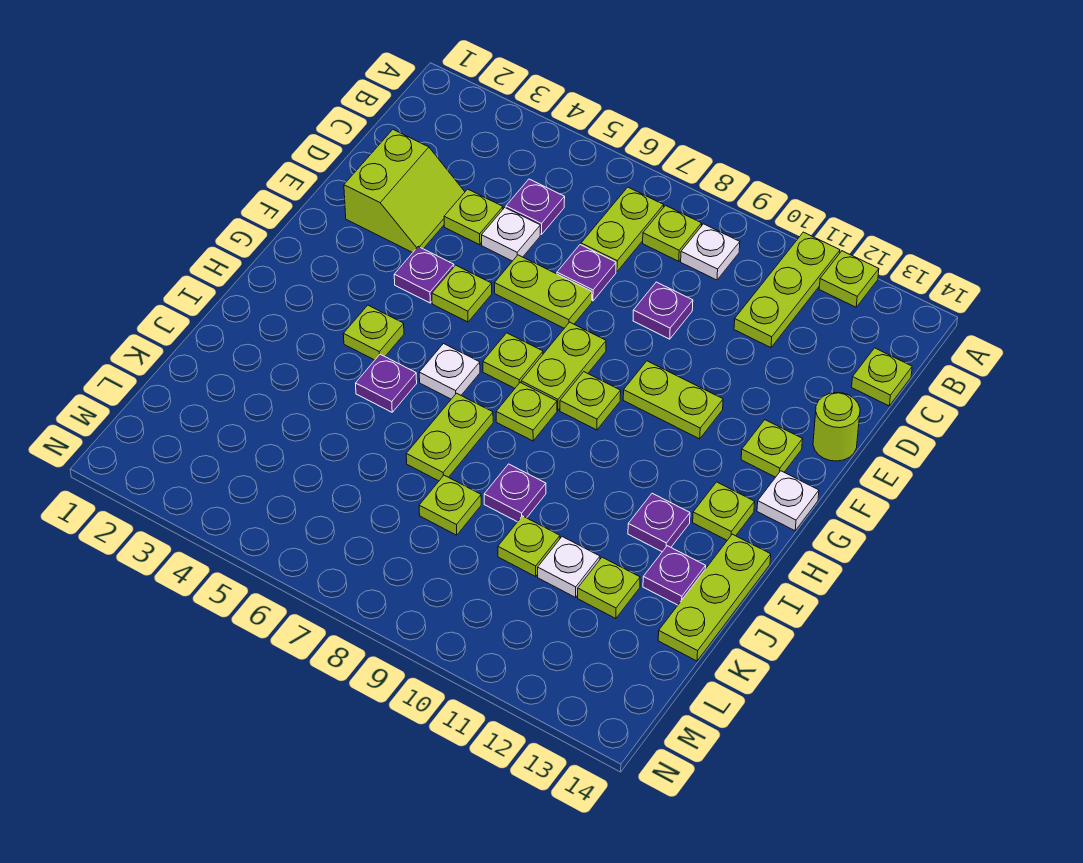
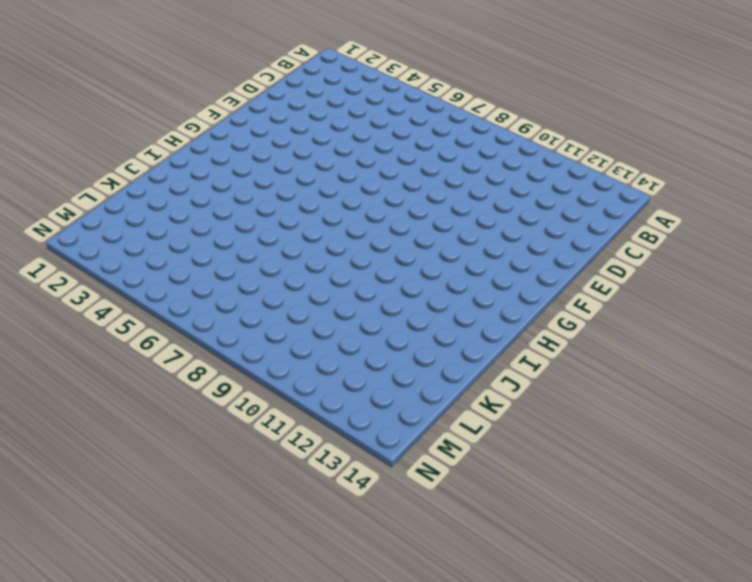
none -> lime 1x3 plate [734,232,840,348]
none -> lime 1x1 plate [819,251,879,307]
none -> lime 1x2 plate [581,187,664,272]
none -> lime 1x1 plate [643,206,702,261]

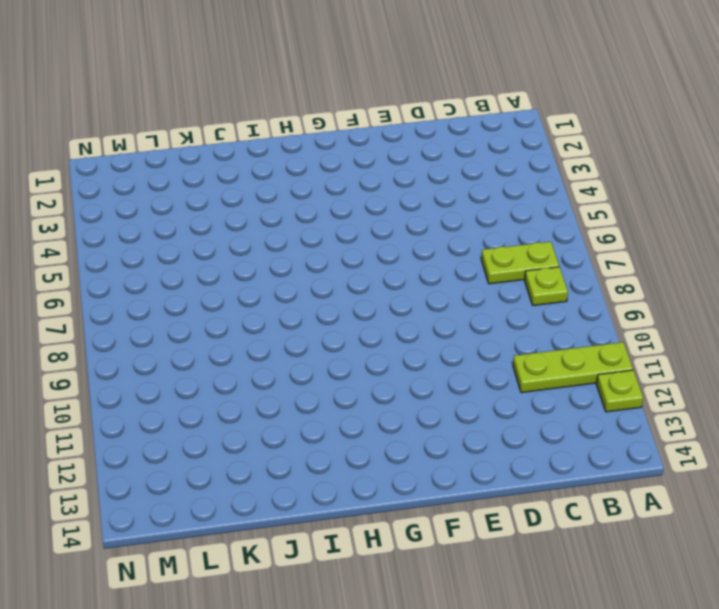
none -> white 1x1 plate [681,224,740,280]
none -> purple 1x1 plate [506,179,565,235]
none -> lime 1x1 plate [852,348,912,406]
none -> lime 2x2 slope [344,130,465,253]

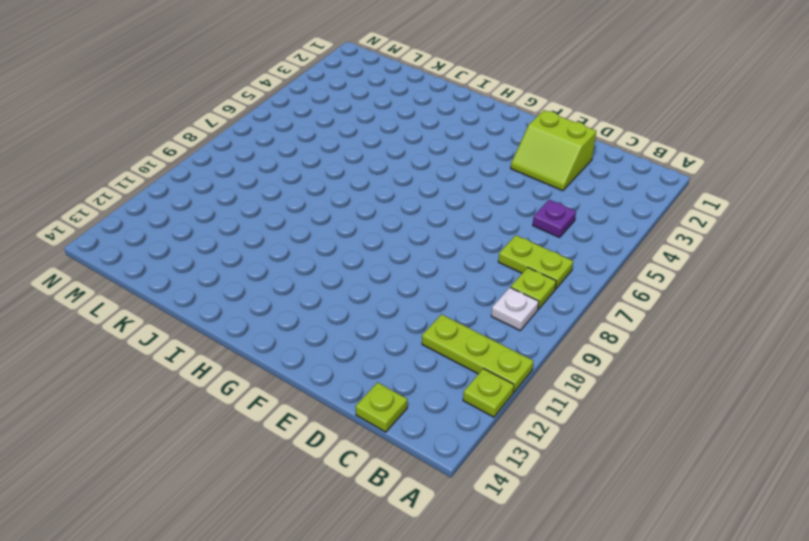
none -> lime 1x1 plate [444,189,503,245]
none -> white 1x1 plate [482,208,540,261]
none -> purple 1x1 plate [557,245,616,301]
none -> purple 1x1 plate [633,282,693,339]

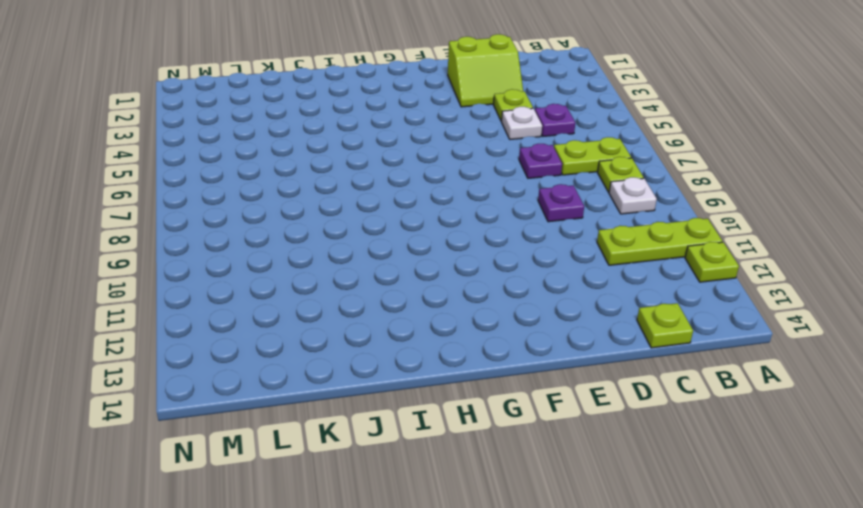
none -> lime 1x2 plate [495,255,592,328]
none -> lime 1x1 round brick [813,393,860,461]
none -> purple 1x1 plate [394,247,454,303]
none -> lime 1x1 plate [432,265,492,322]

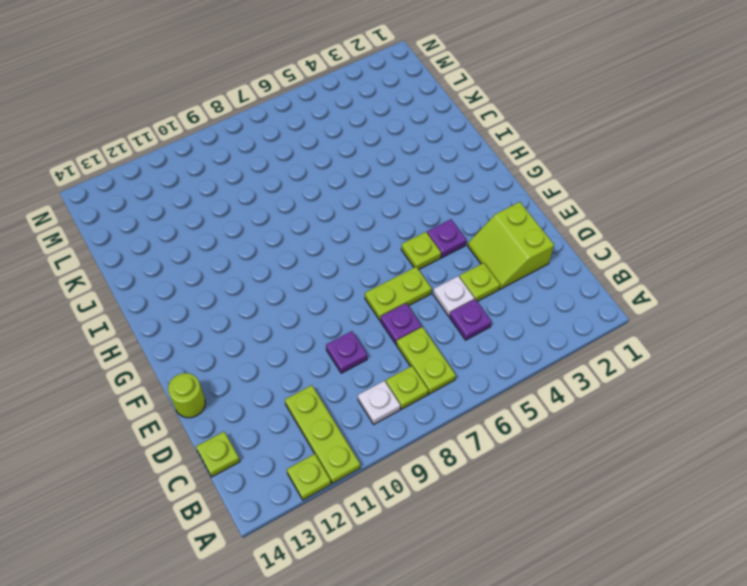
none -> lime 1x2 plate [521,322,606,410]
none -> lime 1x2 plate [623,361,723,439]
none -> lime 1x1 plate [741,420,803,477]
none -> lime 1x1 plate [483,333,543,388]

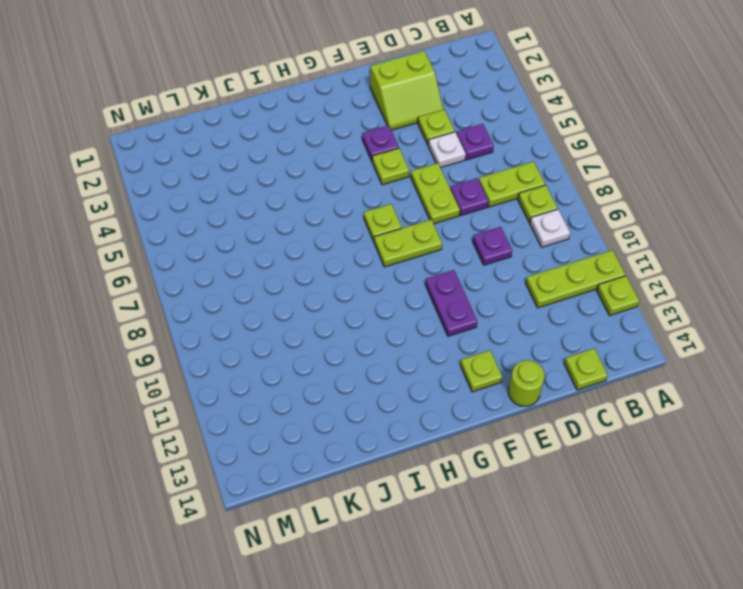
purple 1x2 plate [425,270,477,336] -> lime 1x2 plate [623,361,723,439]
none -> lime 1x1 plate [560,372,621,430]
none -> white 1x1 plate [757,471,819,531]
none -> lime 1x1 plate [343,305,404,360]
none -> white 1x1 plate [419,344,480,399]

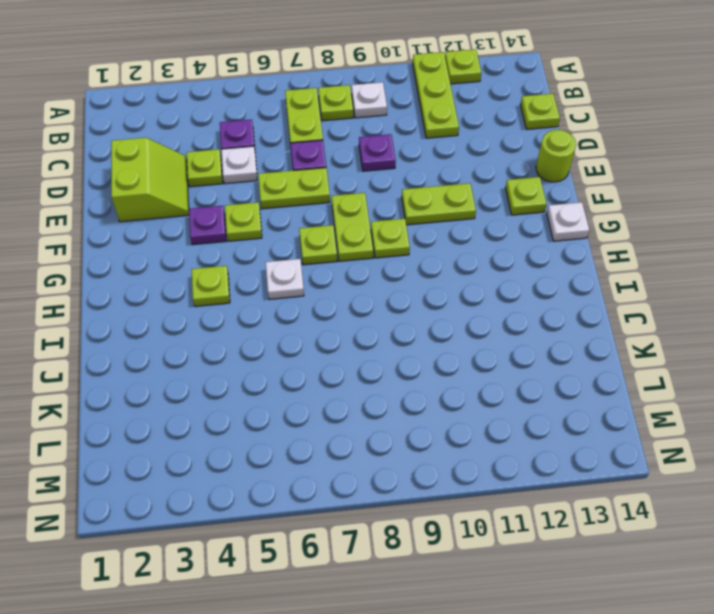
none -> lime 1x1 plate [496,383,557,441]
none -> lime 1x1 plate [693,482,755,540]
none -> purple 1x1 plate [356,354,417,412]
none -> lime 1x2 plate [406,393,493,481]

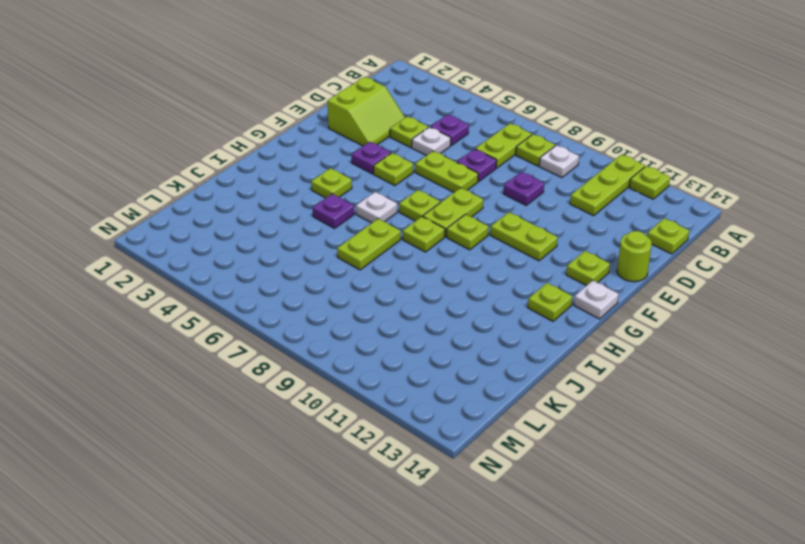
none -> purple 1x1 plate [628,493,690,552]
none -> lime 1x3 plate [658,534,771,661]
none -> purple 1x1 plate [484,464,546,522]
none -> purple 1x1 plate [643,546,706,605]

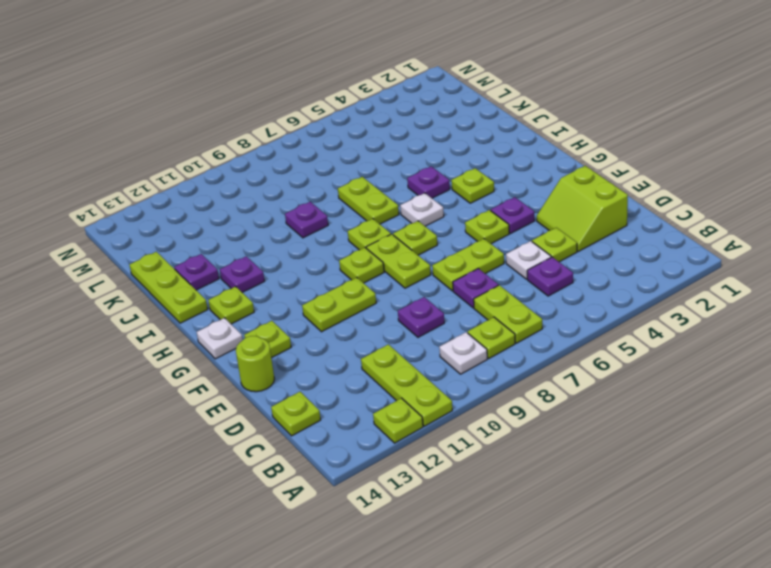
none -> lime 1x1 plate [419,475,481,535]
none -> lime 1x1 plate [498,516,560,576]
none -> white 1x1 plate [538,537,600,597]
none -> lime 1x1 plate [578,557,640,619]

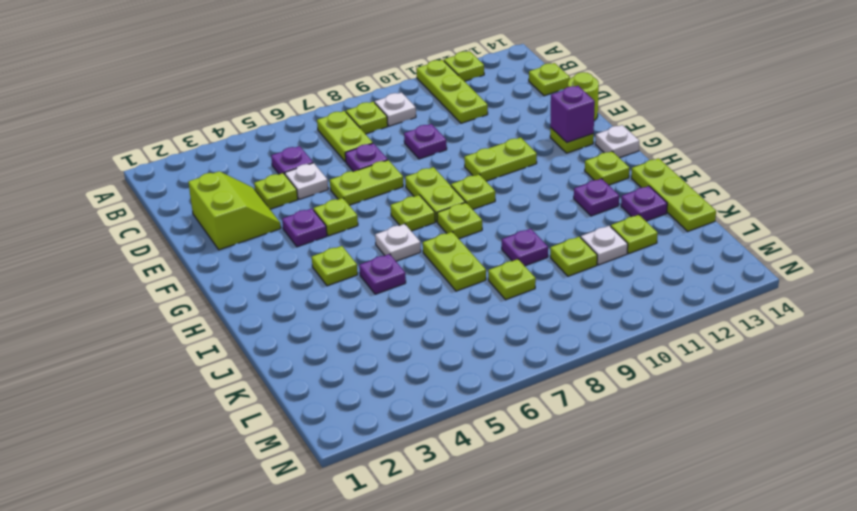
purple 1x1 brick [550,86,595,142] -> none

